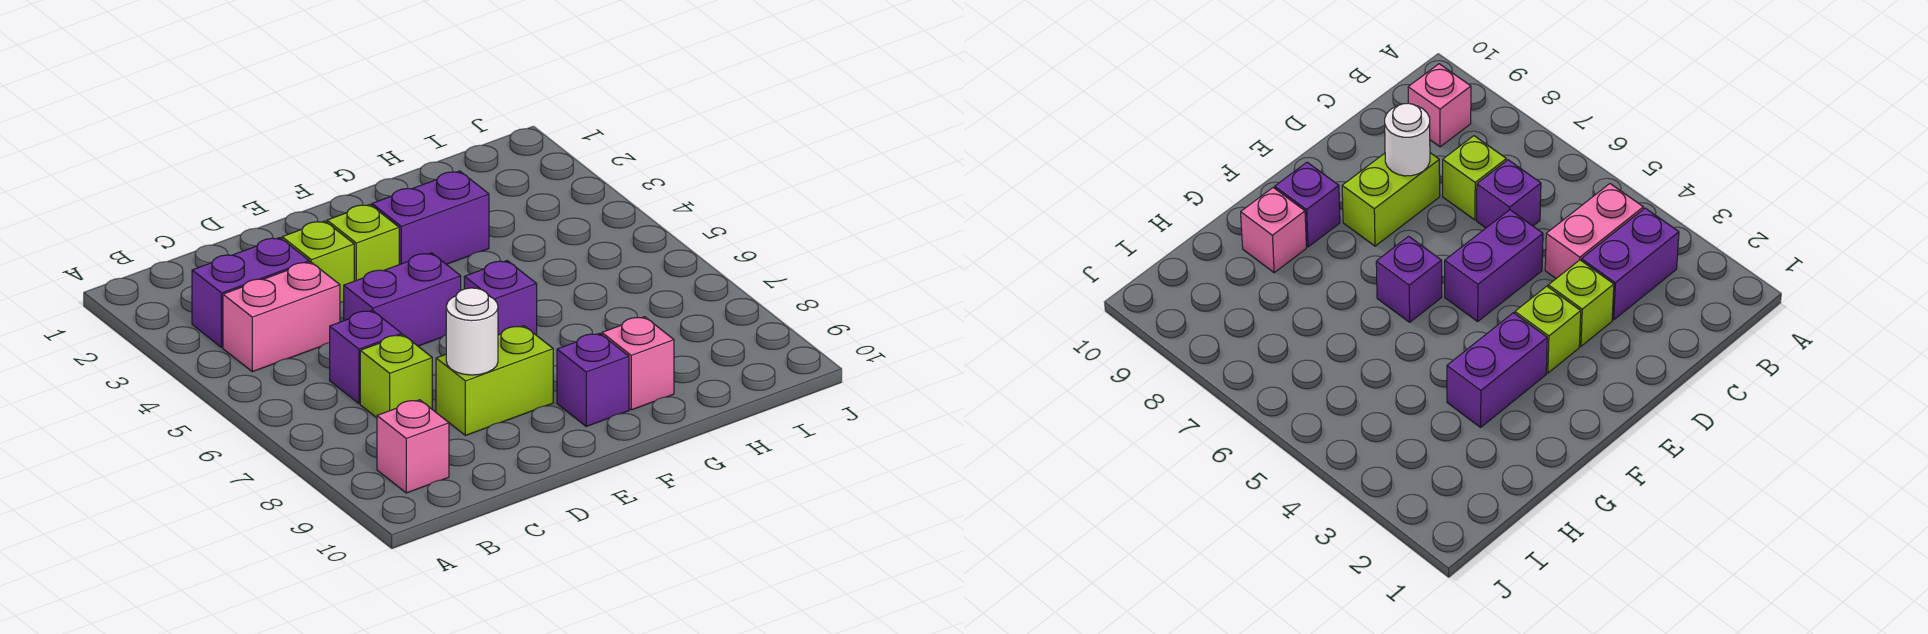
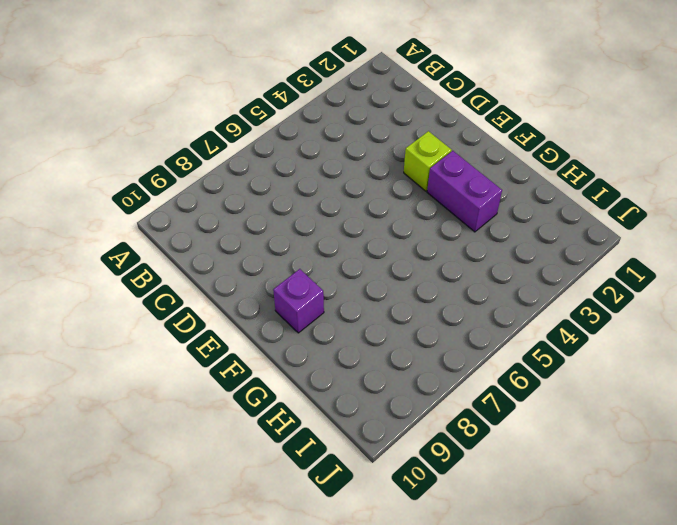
none -> purple 1x2 brick [192,238,309,347]
none -> pink 1x2 brick [223,262,340,372]
none -> pink 1x1 brick [377,400,449,493]

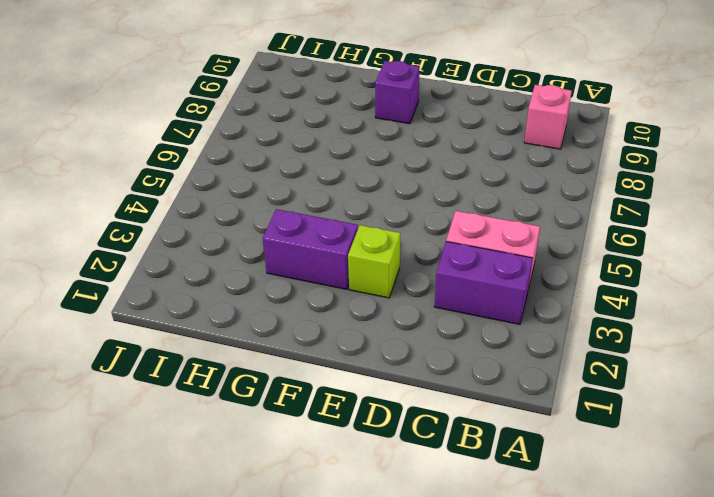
none -> purple 1x1 brick [330,310,402,403]
none -> lime 1x1 brick [360,335,432,418]
none -> lime 1x1 brick [282,221,354,303]

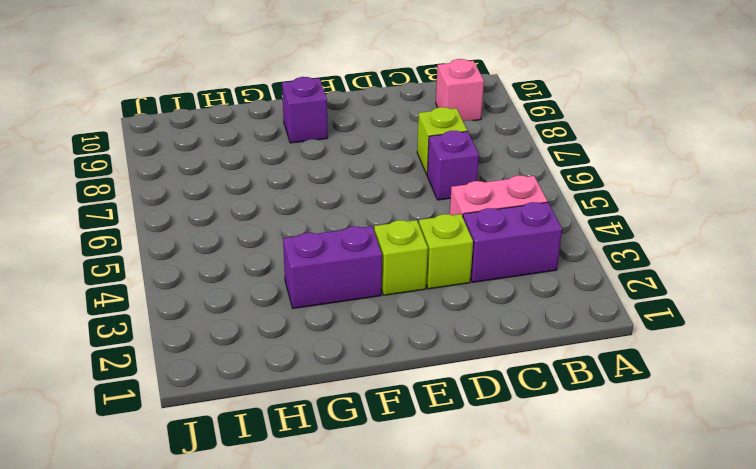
none -> purple 1x2 brick [344,253,461,346]
none -> lime 1x2 brick [436,326,553,436]
none -> purple 1x1 brick [464,261,537,335]

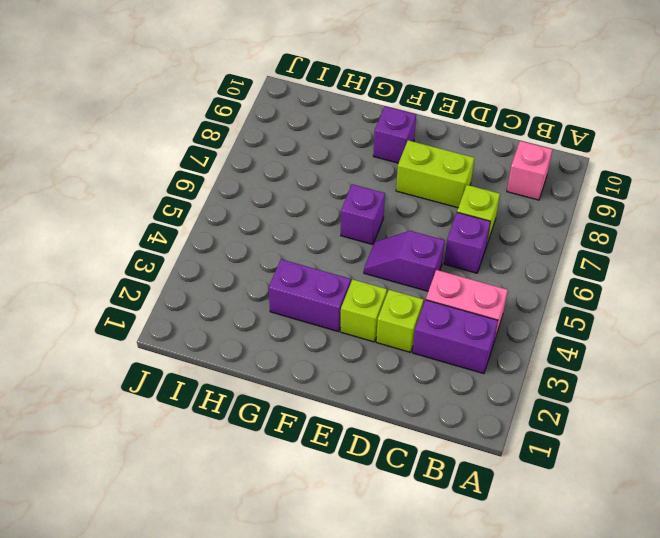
purple 1x2 slope [364,231,445,291] -> purple 1x2 brick [344,253,461,346]
none -> pink 1x1 brick [602,317,674,410]
none -> white 1x1 round brick [446,288,498,375]

